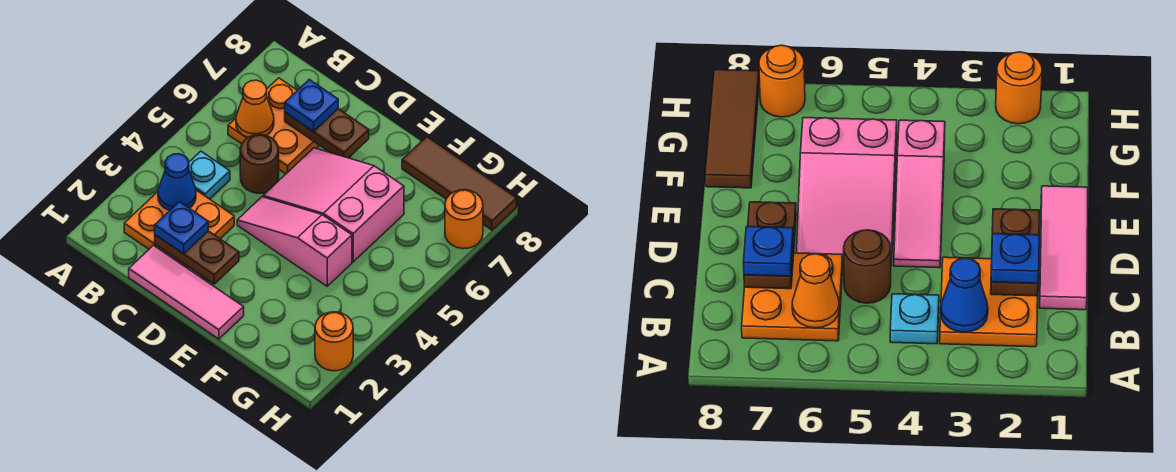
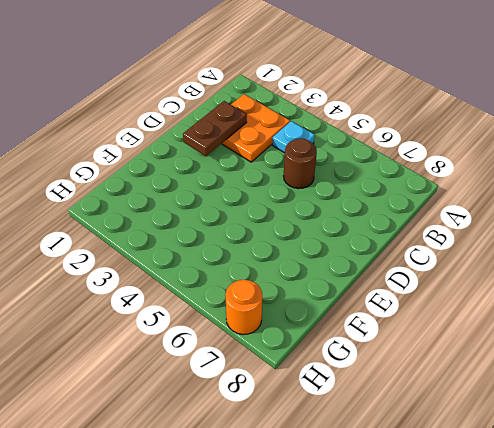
none -> orange 2x2 plate [228,78,319,174]
none -> pink 1x3 tile [129,245,244,339]
none -> pink 1x3 slope [237,197,352,286]

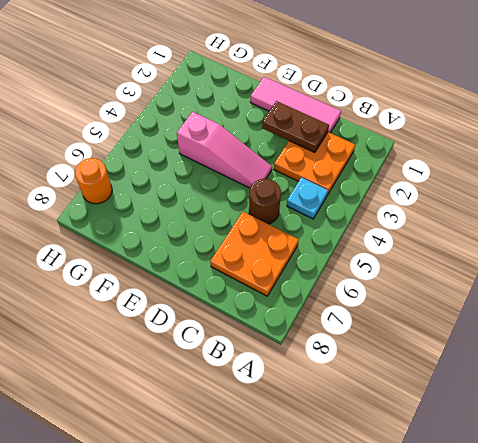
none -> pink 2x3 slope [263,148,404,262]
none -> brown 1x3 tile [402,137,517,230]
none -> orange 1x1 round brick [315,312,353,371]

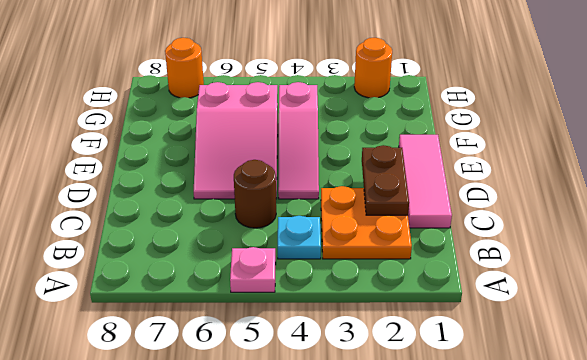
pink 1x1 plate [230,247,276,292] -> none
none -> orange 2x2 plate [228,78,319,174]
none -> brown 1x3 tile [402,137,517,230]
none -> blue 1x1 cone [158,154,196,211]

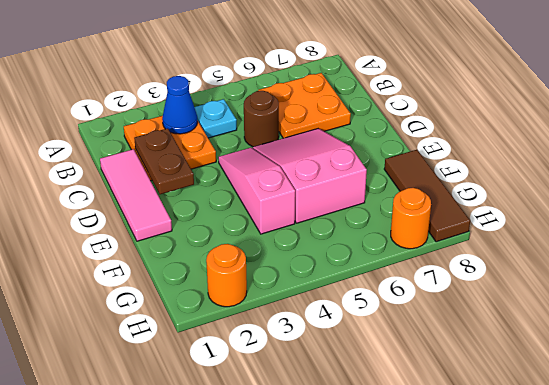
none -> orange 1x1 cone [236,80,274,137]
none -> brown 1x2 plate [285,109,369,158]
none -> blue 1x1 plate [155,202,208,254]

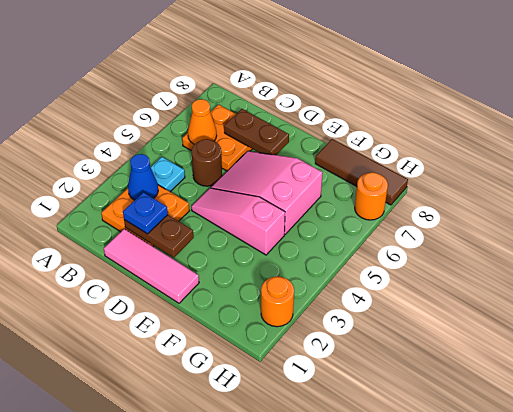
none -> blue 1x1 plate [285,79,338,131]

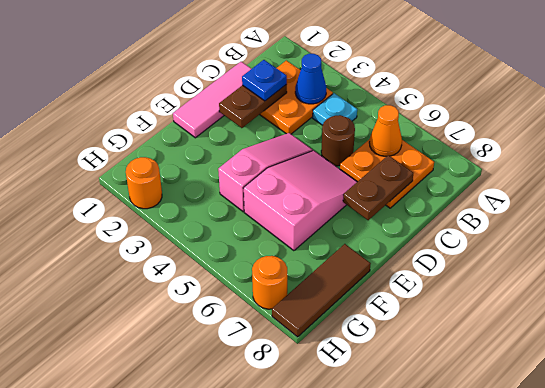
none -> blue 1x1 plate [285,79,338,131]

